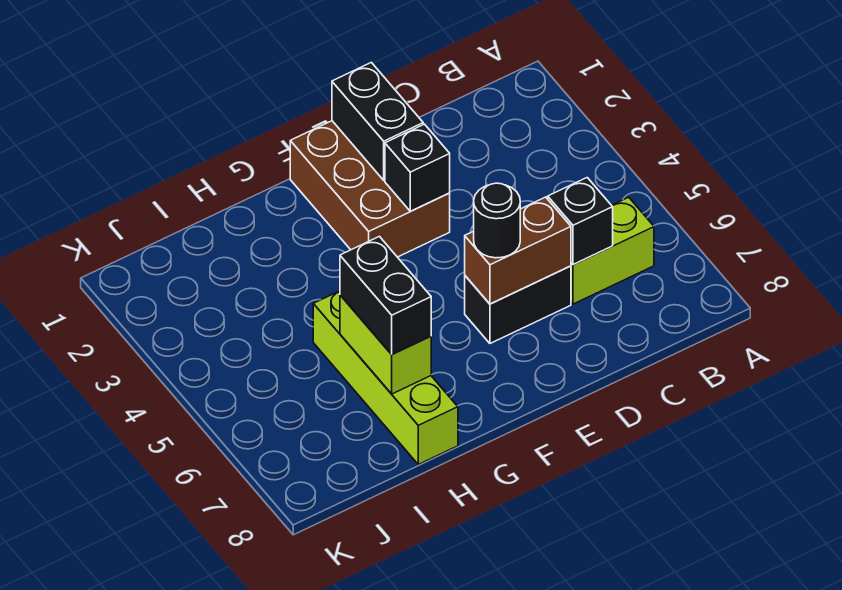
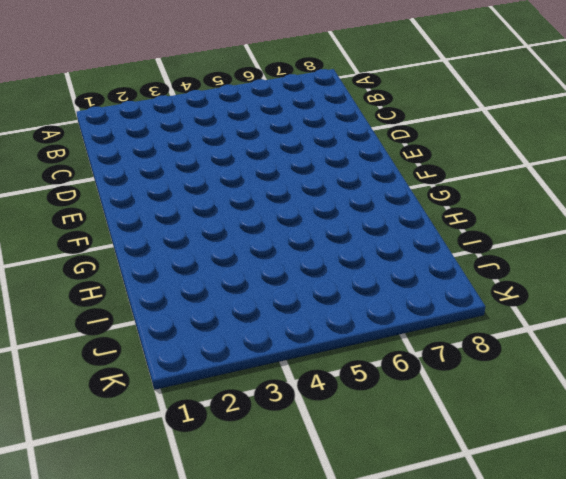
none -> lime 1x2 brick [571,197,654,304]
none -> black 1x2 brick [465,266,571,343]

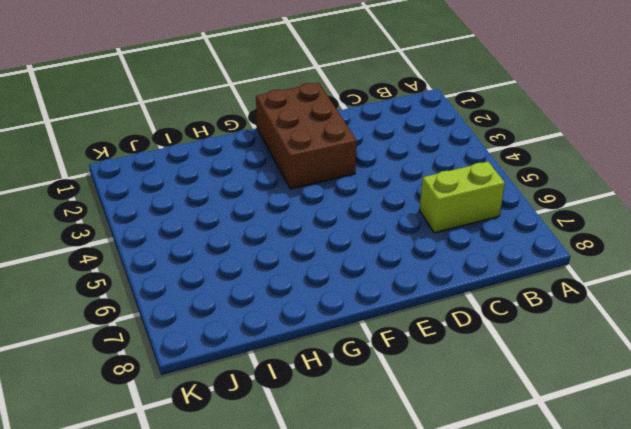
none -> black 1x2 brick [465,266,571,343]
none -> lime 1x4 brick [313,291,458,464]

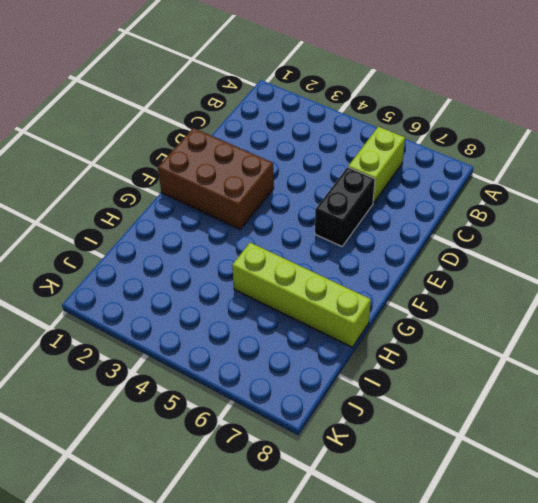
none -> black 1x1 brick [548,178,613,264]
none -> brown 1x2 brick [465,197,571,304]

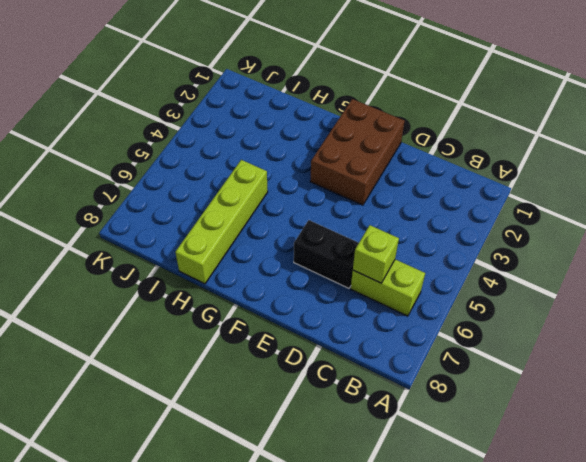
lime 1x1 brick [353,225,399,283] -> black 1x1 brick [548,178,613,264]
none -> brown 1x2 brick [465,197,571,304]
none -> black 1x2 brick [332,62,423,180]

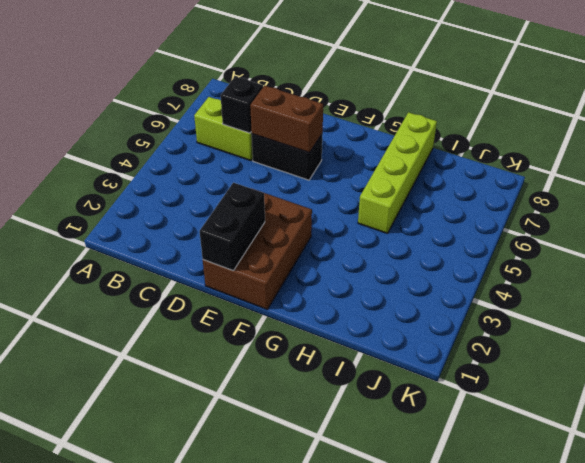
none -> black 1x1 brick [385,124,450,211]
none -> lime 1x2 brick [340,295,431,394]

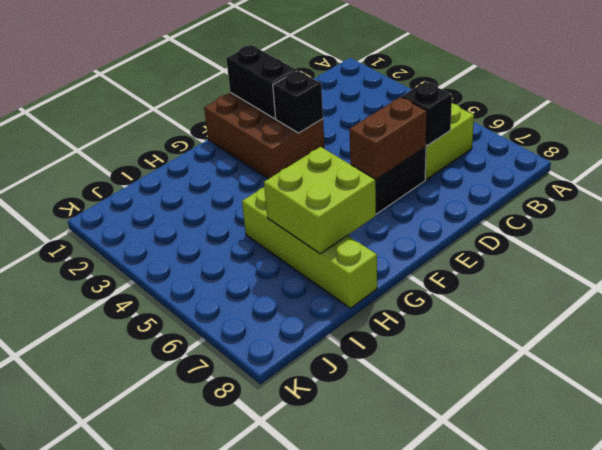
lime 2x2 brick [264,147,376,254] -> lime 1x2 brick [340,295,431,394]
none -> black 1x1 round brick [474,183,520,258]
none -> black 1x2 brick [340,236,431,354]

